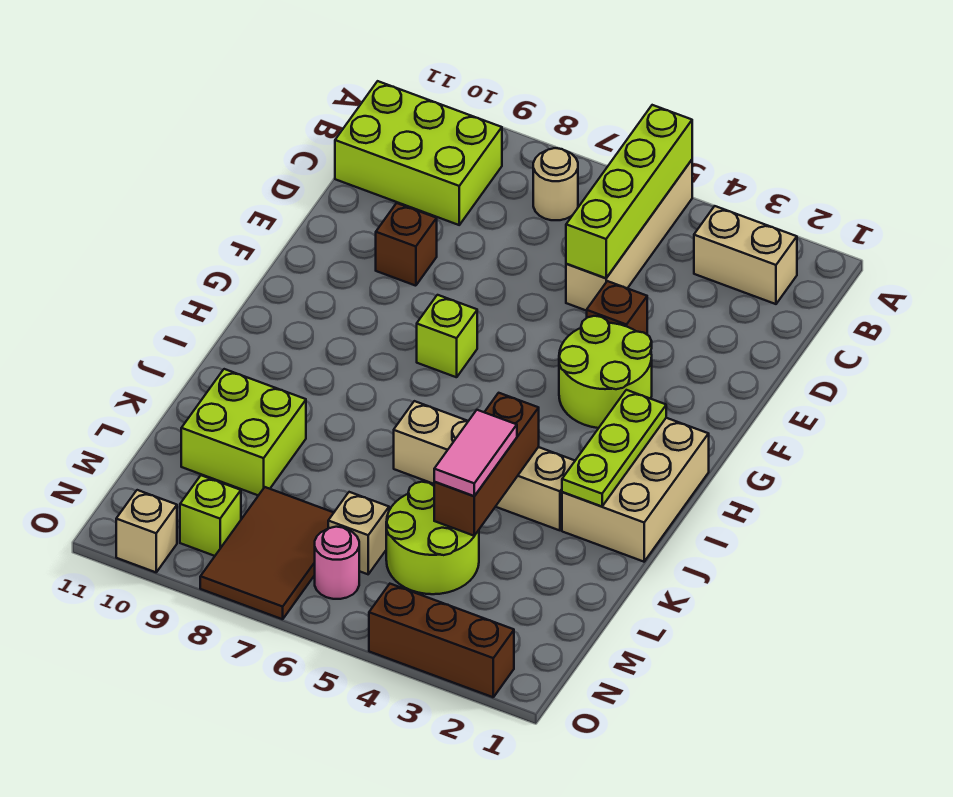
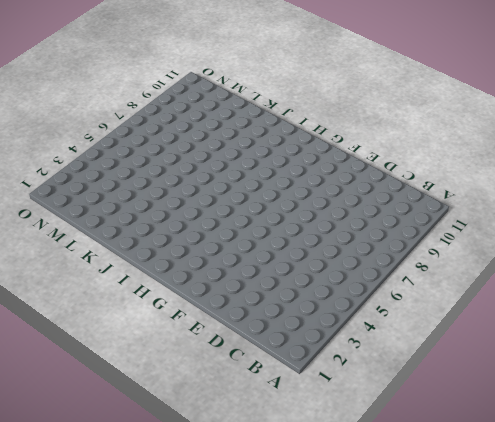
none -> tan 1x4 brick [566,160,692,311]
none -> tan 1x2 brick [694,206,797,304]
none -> tan 1x1 round brick [533,148,578,220]

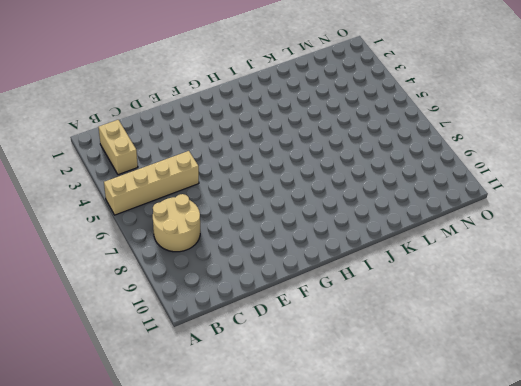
tan 2x2 round brick [153,194,200,252] -> tan 1x1 round brick [533,148,578,220]
none -> lime 2x3 brick [335,81,502,225]
none -> brown 1x1 brick [587,281,647,334]
none -> brown 1x1 brick [376,203,437,286]

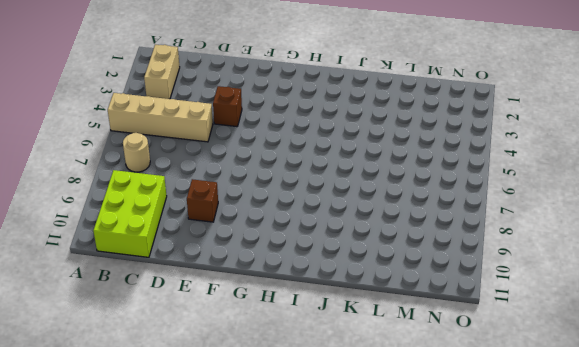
none -> lime 2x2 round brick [559,316,652,428]
none -> lime 1x1 brick [417,295,477,377]
none -> tan 2x3 brick [562,418,709,562]

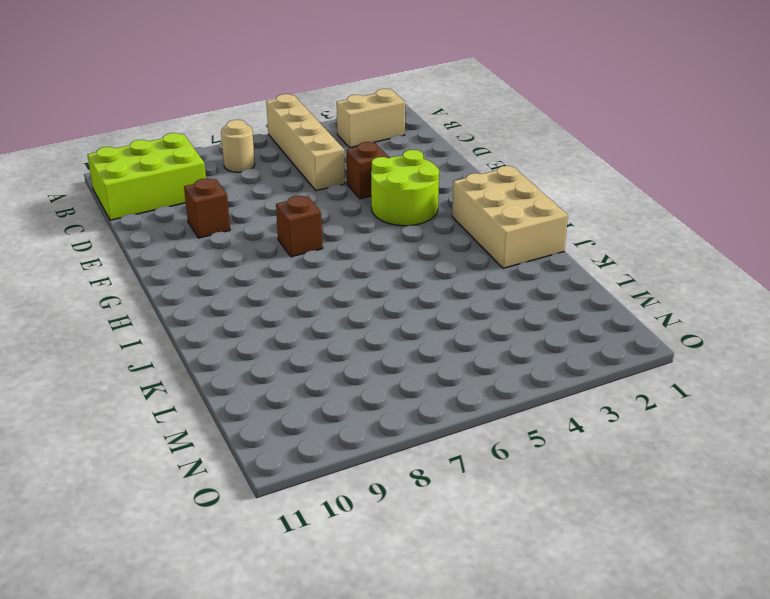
brown 1x1 brick [276,196,323,257] -> lime 1x1 brick [417,295,477,377]
none -> tan 1x4 brick [394,401,575,530]
none -> lime 2x2 brick [181,369,306,495]
none -> lime 2x2 round brick [386,482,479,594]

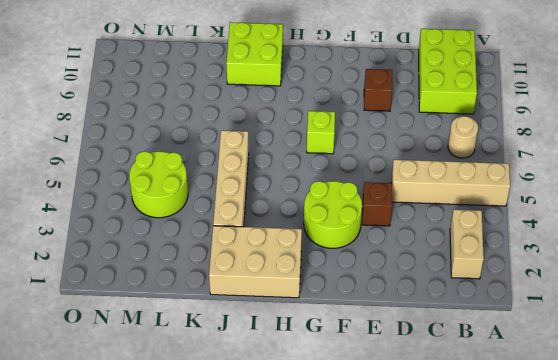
lime 2x2 brick [226,22,283,86] -> lime 2x2 brick moved to [181,369,306,495]
none -> tan 1x1 brick [328,492,389,574]
none -> brown 2x3 tile [200,487,334,619]
none -> pink 1x1 round brick [315,527,359,599]

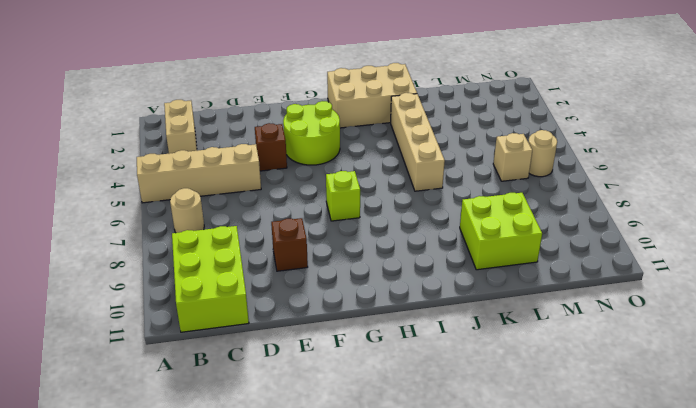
tan 1x1 round brick [528,130,557,177] -> pink 1x1 round brick [315,527,359,599]
none -> lime 2x2 round brick [386,482,479,594]
none -> brown 2x3 tile [200,487,334,619]
none -> lime 1x1 brick [180,475,241,556]

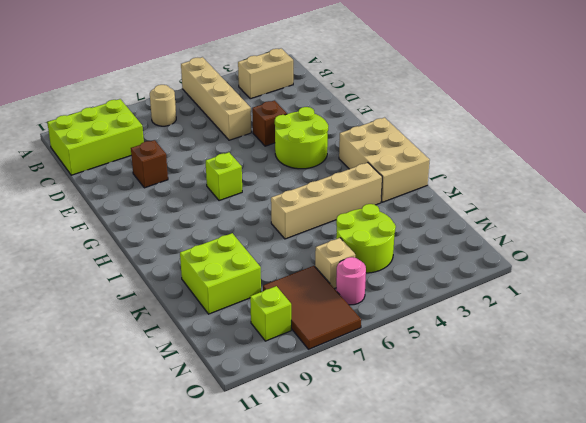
none -> brown 1x3 brick [369,584,514,697]
none -> tan 1x1 brick [116,490,177,572]
none -> lime 1x4 brick [566,105,692,278]

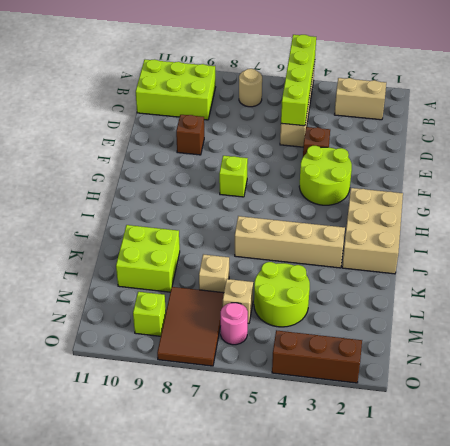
tan 1x1 brick [199,254,229,293] -> tan 1x1 brick moved to [116,490,177,572]
none -> lime 1x3 plate [562,390,666,507]
none -> brown 1x3 brick [434,393,539,536]
none -> pink 1x2 tile [434,410,517,496]

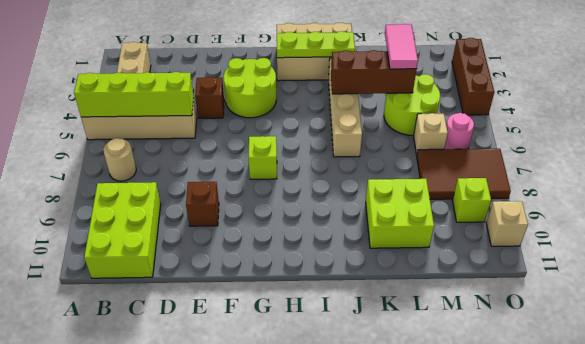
pink 1x2 tile [385,24,418,69] -> pink 1x2 tile turned to [434,410,517,496]

